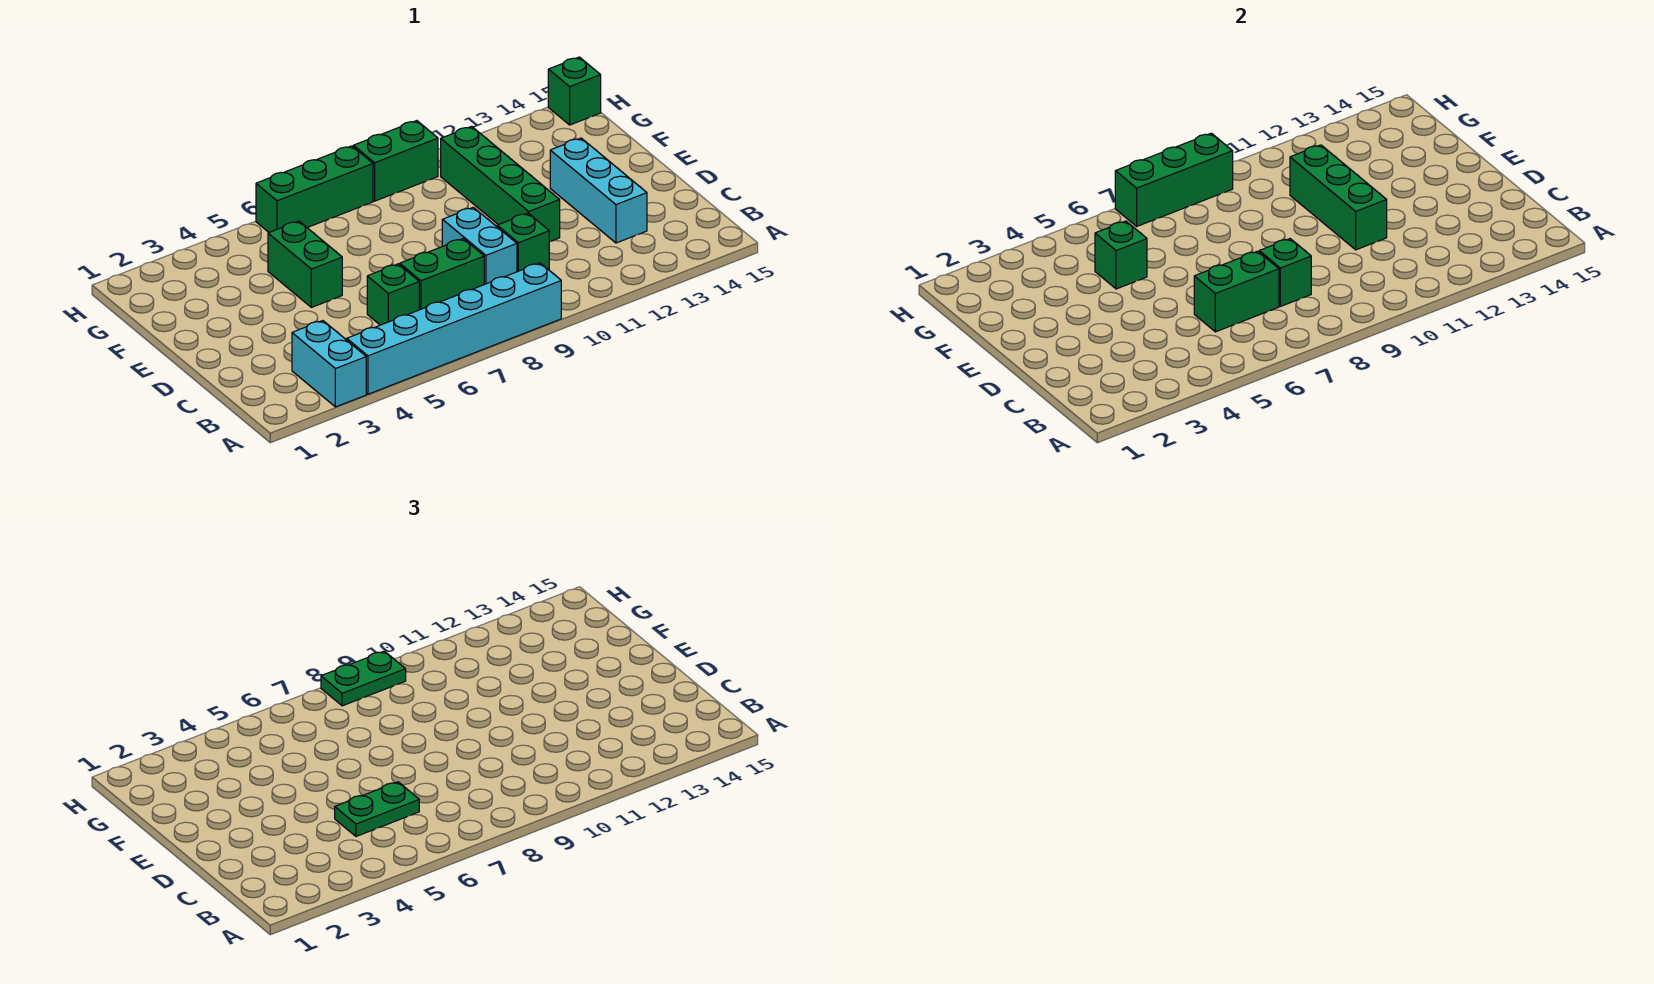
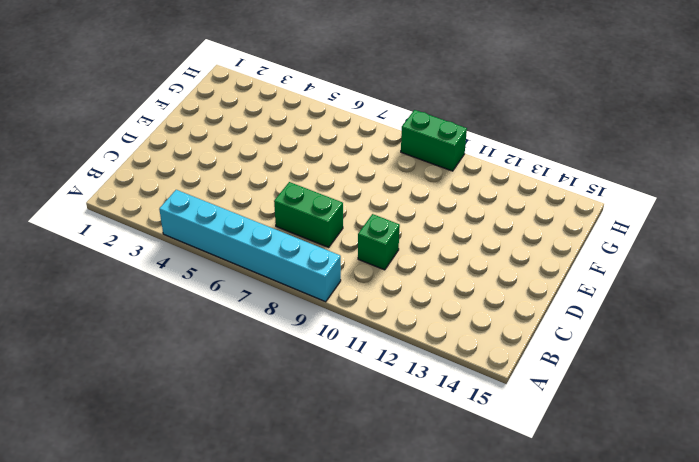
none -> cyan 1x2 brick [292,321,366,407]
none -> green 1x1 brick [367,264,419,325]
none -> cyan 1x2 brick [442,207,517,284]

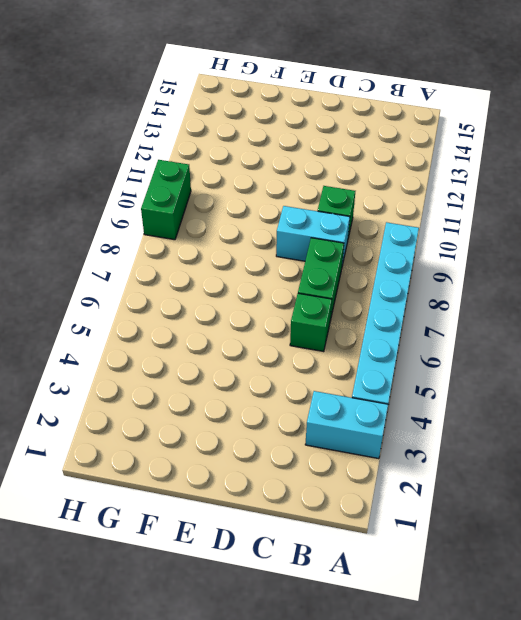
none -> cyan 1x3 brick [550,138,647,243]
none -> green 1x4 brick [441,126,560,242]
none -> green 1x2 brick [268,221,342,307]

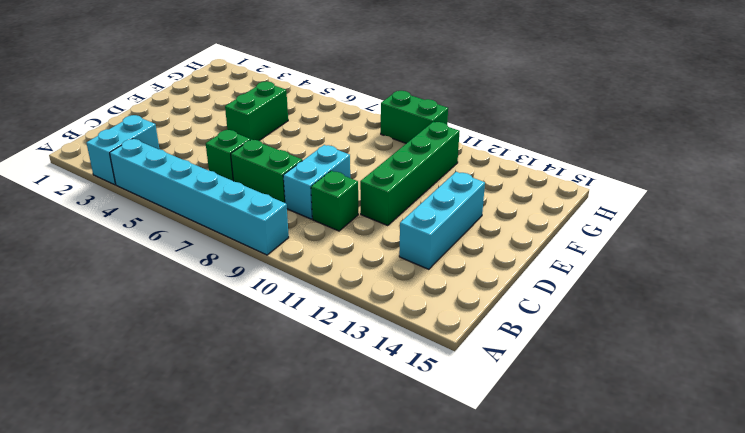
none -> green 1x3 brick [256,146,373,232]
none -> green 1x1 brick [548,57,601,125]
none -> green 1x2 brick [1194,251,1279,332]

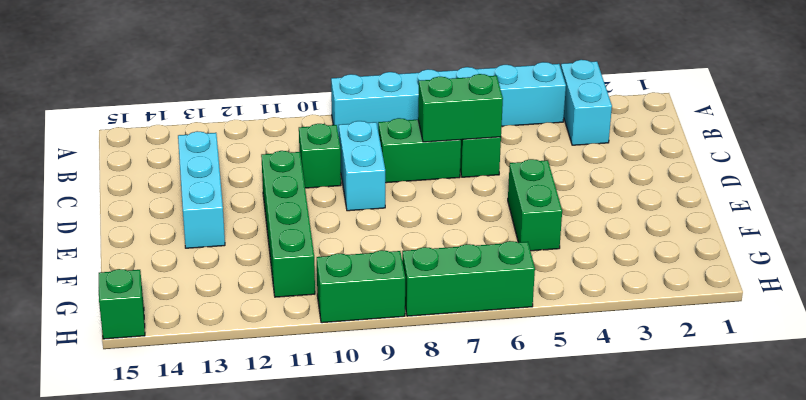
none -> green 1x1 brick [1259,239,1311,306]
none -> green 1x3 brick [1290,145,1387,250]
none -> green 1x1 brick [1095,221,1147,289]

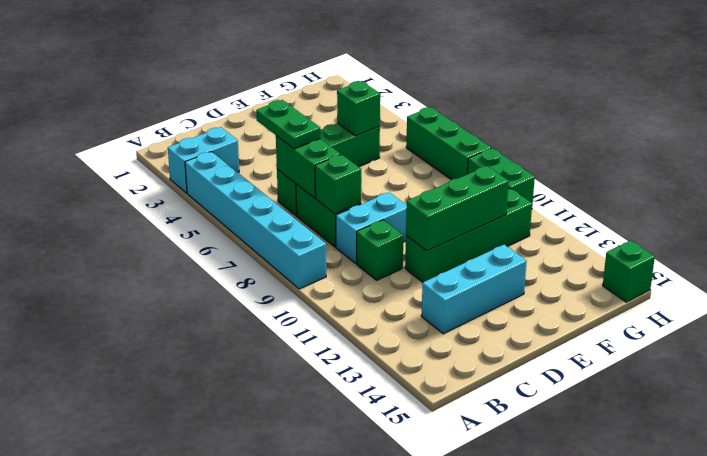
none -> green 1x3 brick [1115,133,1233,226]
none -> green 1x2 plate [321,651,406,706]

